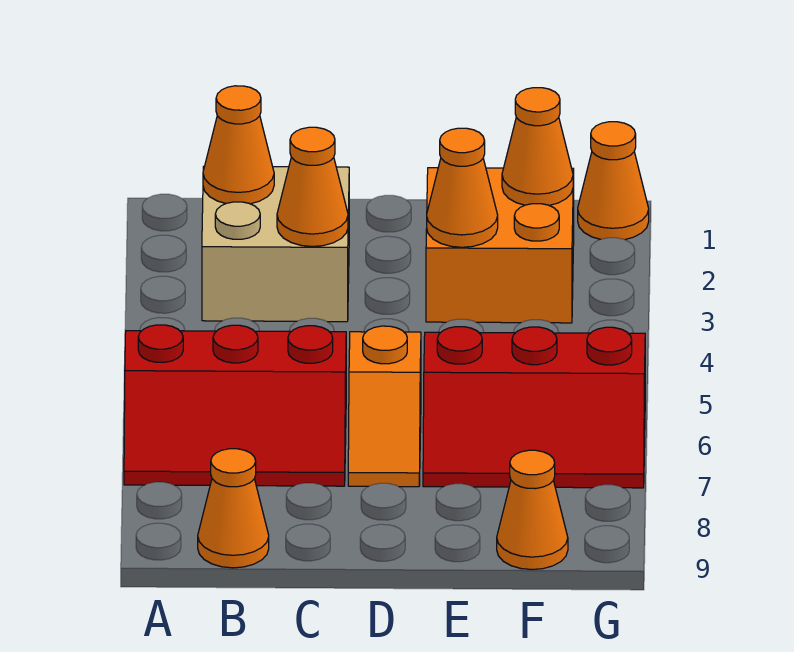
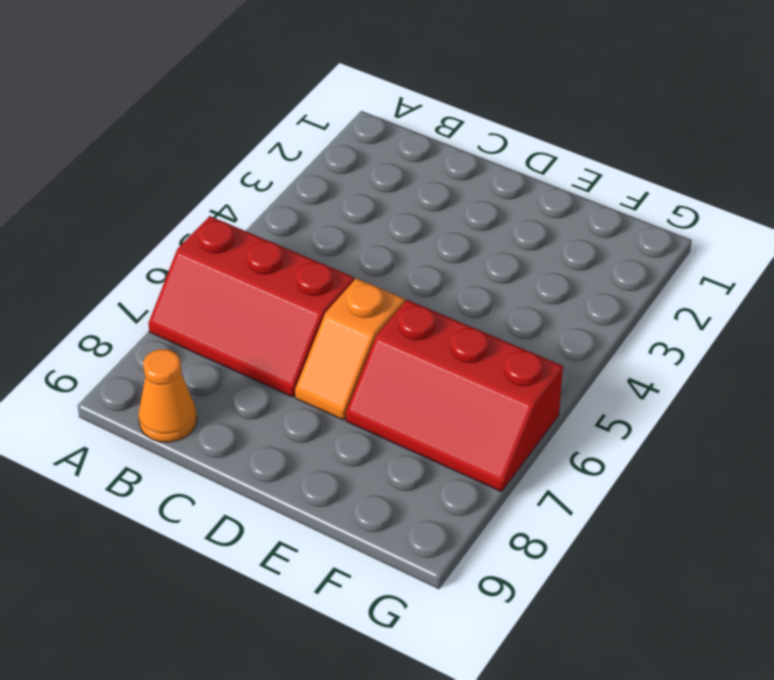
none -> tan 2x2 brick [202,167,349,322]
none -> orange 2x2 brick [426,168,574,323]
none -> orange 1x1 cone [497,450,568,570]

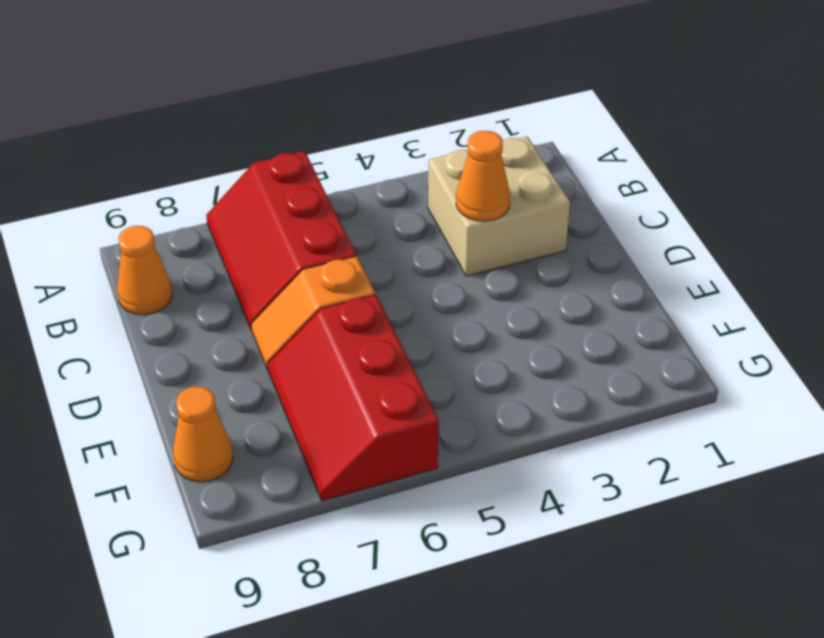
none -> orange 2x2 brick [426,168,574,323]
none -> orange 1x1 cone [578,122,649,240]
none -> orange 1x1 cone [203,86,274,204]

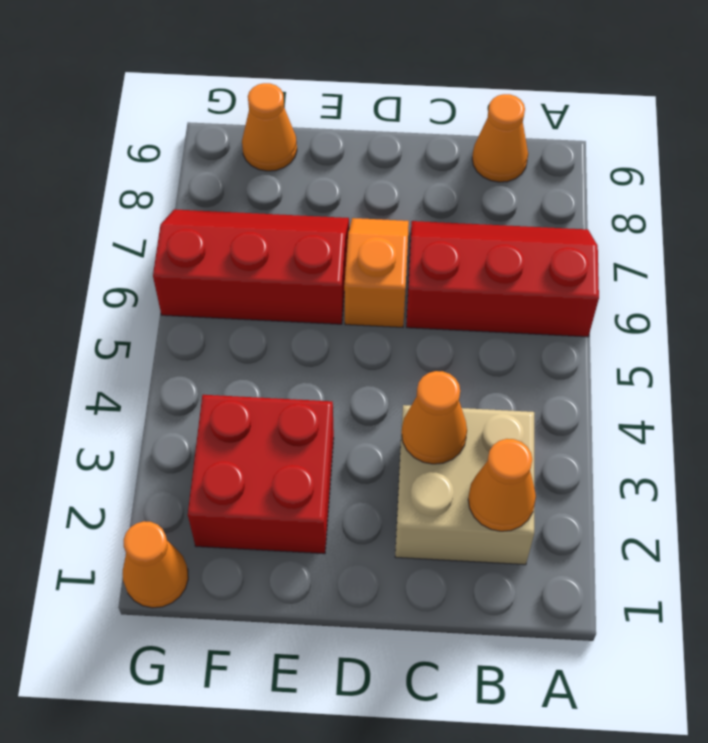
red 2x2 brick [188,395,334,554] -> orange 2x2 brick [426,168,574,323]
none -> orange 1x1 cone [427,128,498,247]
none -> orange 1x1 cone [502,88,573,206]

